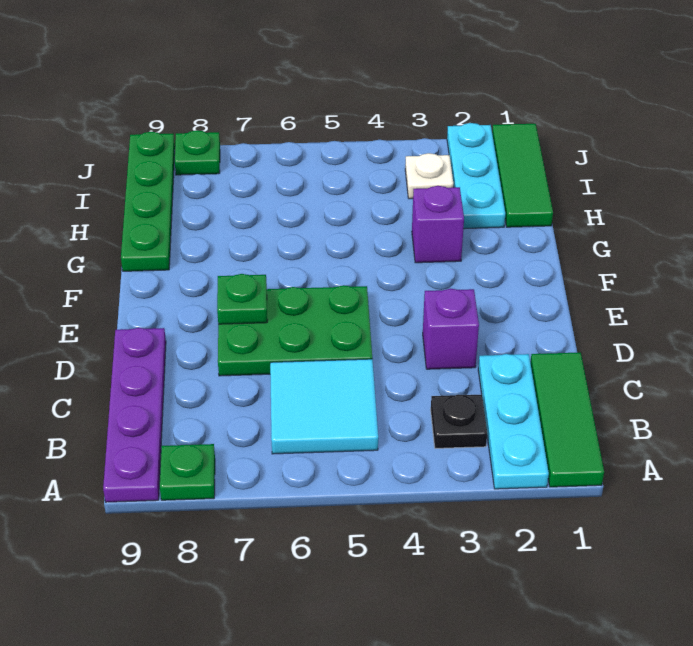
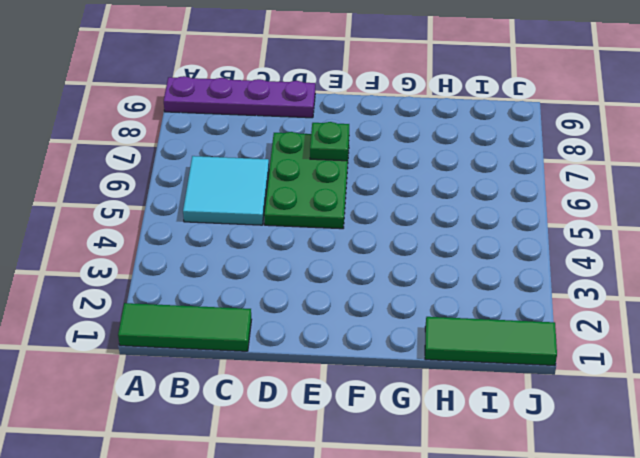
none -> cyan 1x3 plate [478,354,549,489]
none -> green 1x1 plate [160,444,215,500]
none -> black 1x1 plate [431,394,487,448]

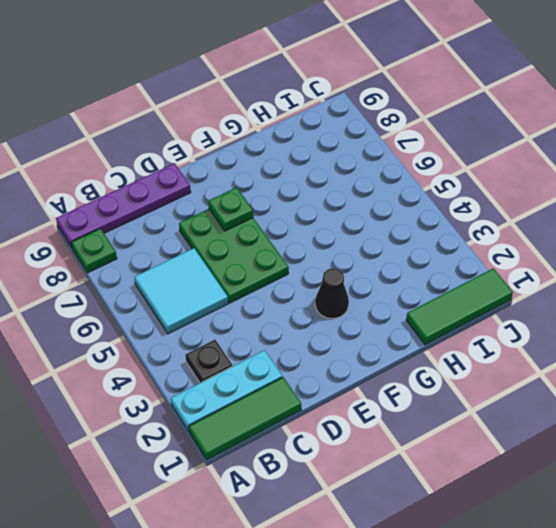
black 1x1 cone [315,268,349,319] -> none
none -> purple 1x1 brick [423,289,479,369]
none -> purple 1x1 brick [412,186,464,263]
none -> green 1x4 plate [121,132,175,271]

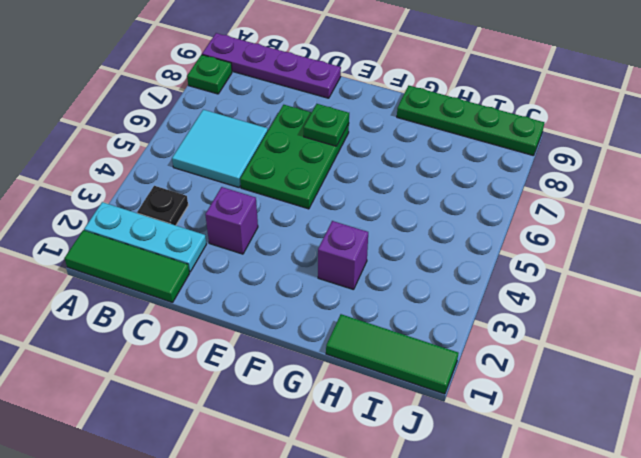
none -> cyan 1x3 plate [447,123,505,229]
none -> white 1x1 plate [405,153,453,199]
none -> green 1x1 plate [175,130,220,175]

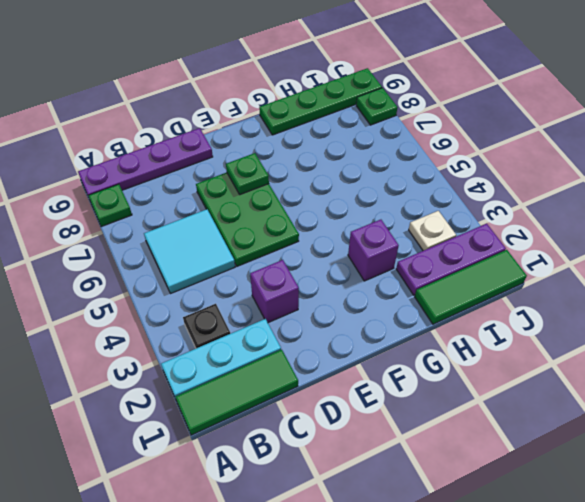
purple 1x3 plate [396,224,506,295] -> cyan 1x3 plate [447,123,505,229]

